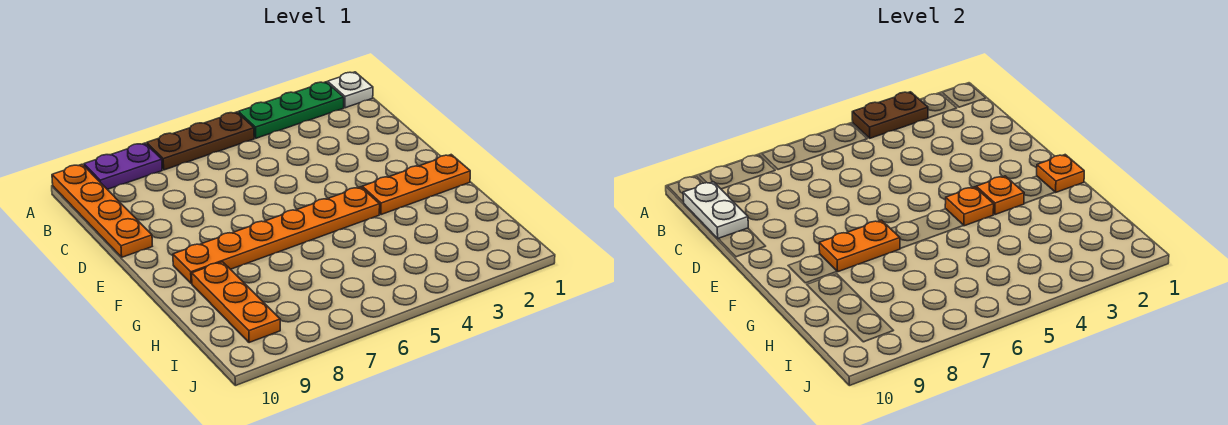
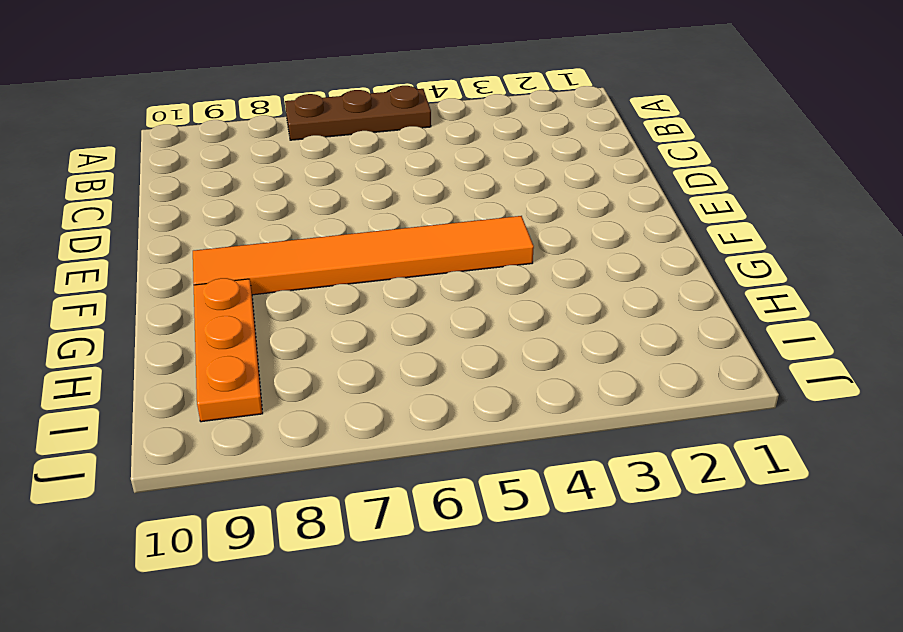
orange 1x6 tile [193,216,534,295] -> orange 1x6 plate [173,187,380,284]
none -> white 1x1 plate [327,72,373,108]
none -> green 1x3 plate [238,82,344,138]
none -> purple 1x2 plate [84,143,162,189]

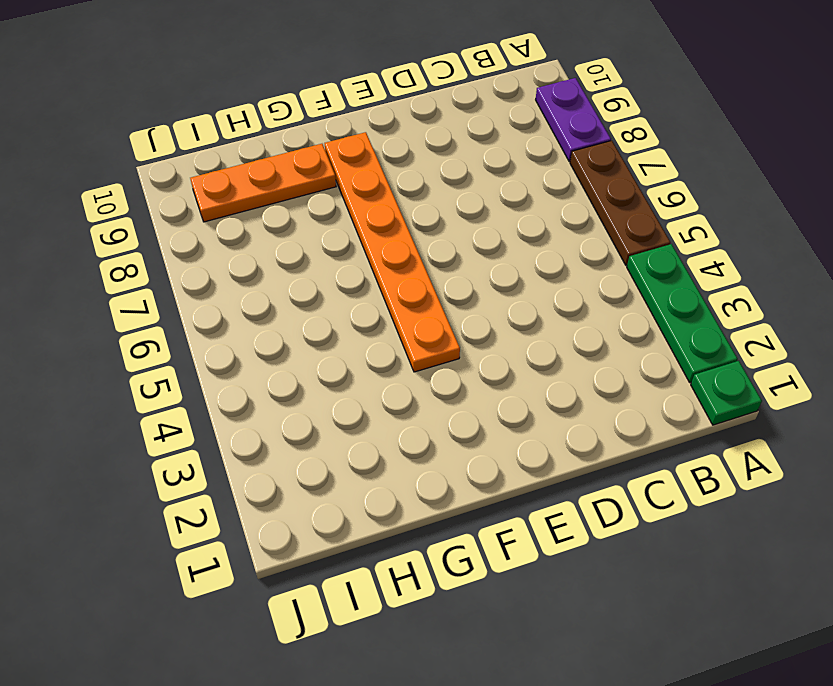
green 1x1 plate [691,361,762,425] -> white 1x1 plate [327,72,373,108]
none -> orange 1x4 plate [52,164,152,257]
none -> orange 1x3 plate [362,155,470,215]
none -> brown 1x2 plate [852,92,928,138]

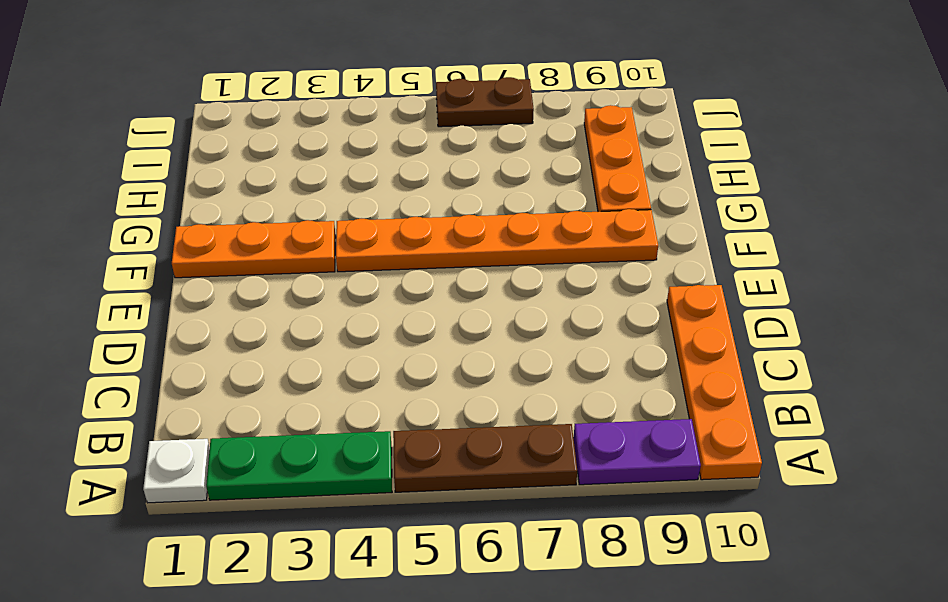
brown 1x2 plate [436,77,534,127] -> brown 1x2 plate moved to [852,92,928,138]
none -> white 1x2 plate [683,182,748,239]
none -> orange 1x1 plate [1037,155,1084,192]
none -> orange 1x1 plate [976,176,1024,215]

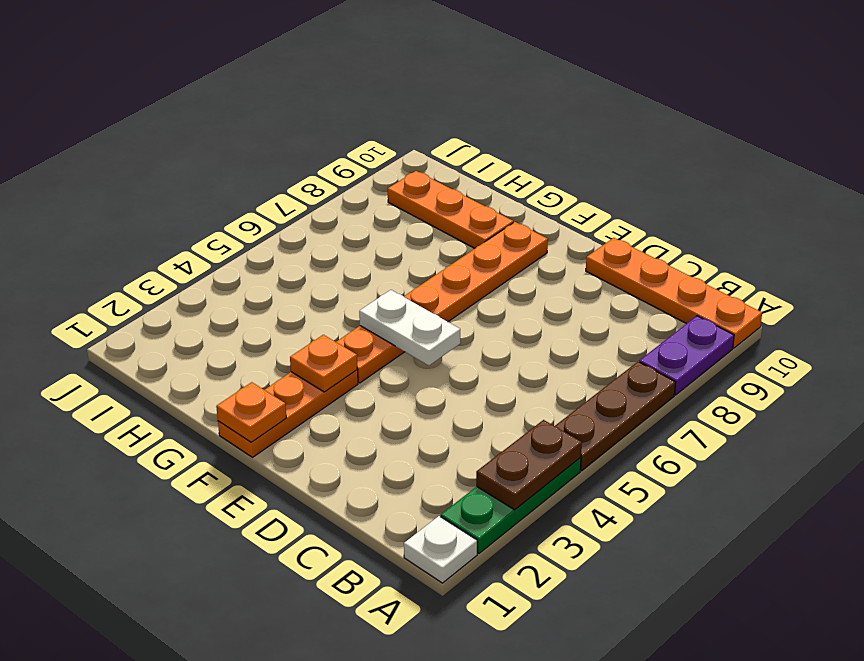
white 1x2 plate [359,290,460,366] -> white 1x2 plate moved to [683,182,748,239]
none -> orange 1x1 plate [945,187,994,226]
none -> orange 1x2 plate [819,220,900,272]

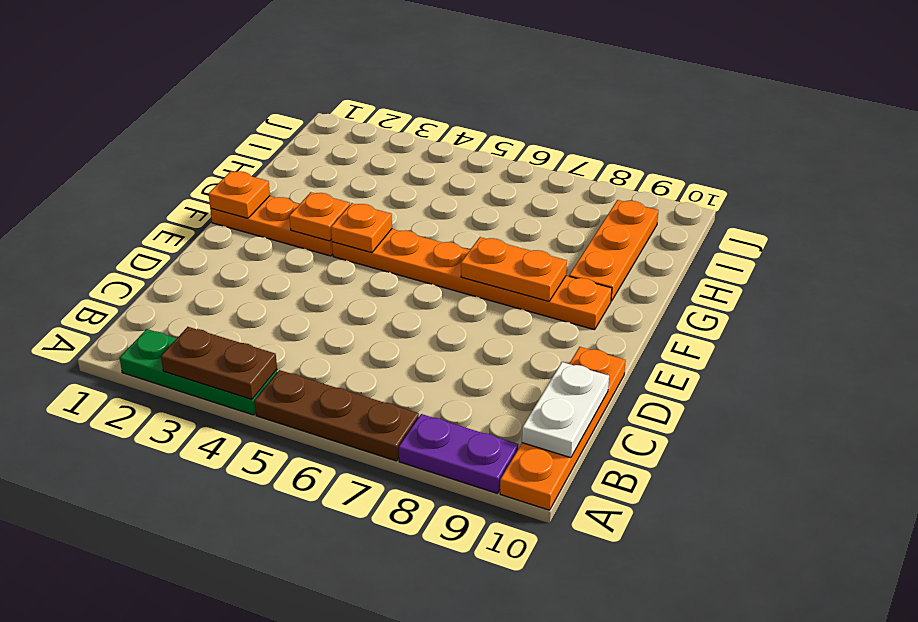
none -> white 1x1 plate [327,72,373,108]

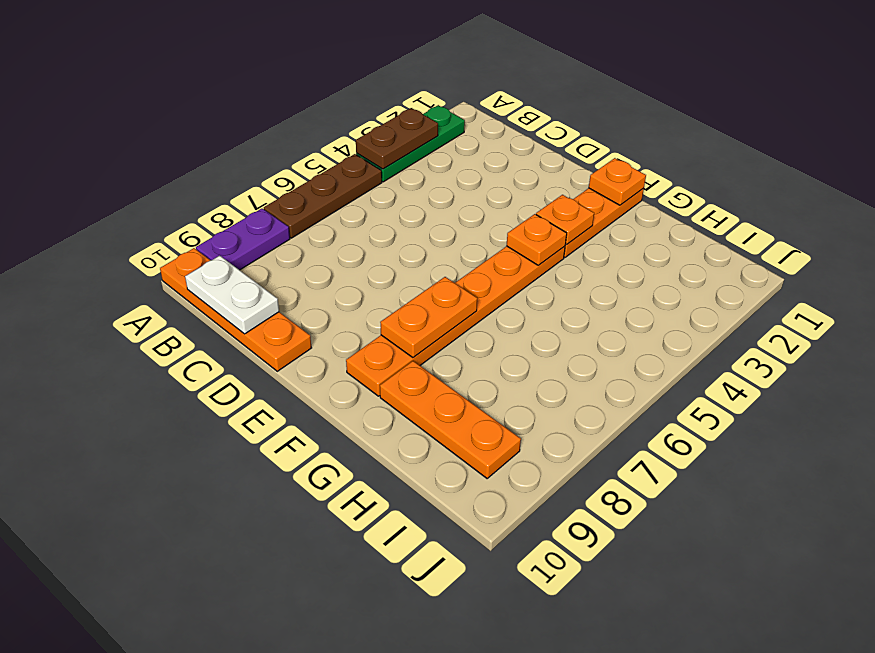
none -> white 1x1 plate [327,72,373,108]

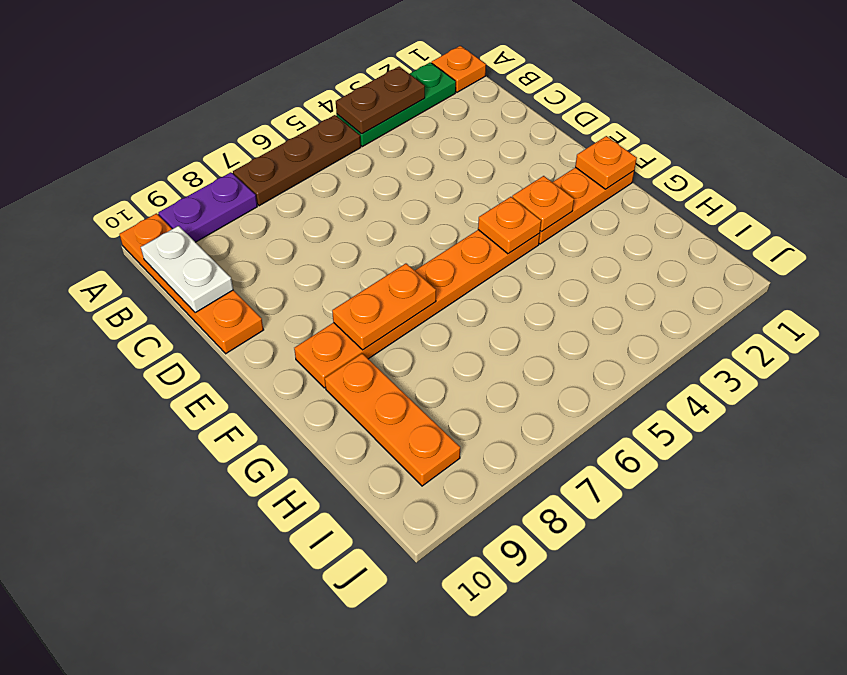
orange 1x1 plate [432,46,486,92] -> white 1x1 plate [327,72,373,108]

